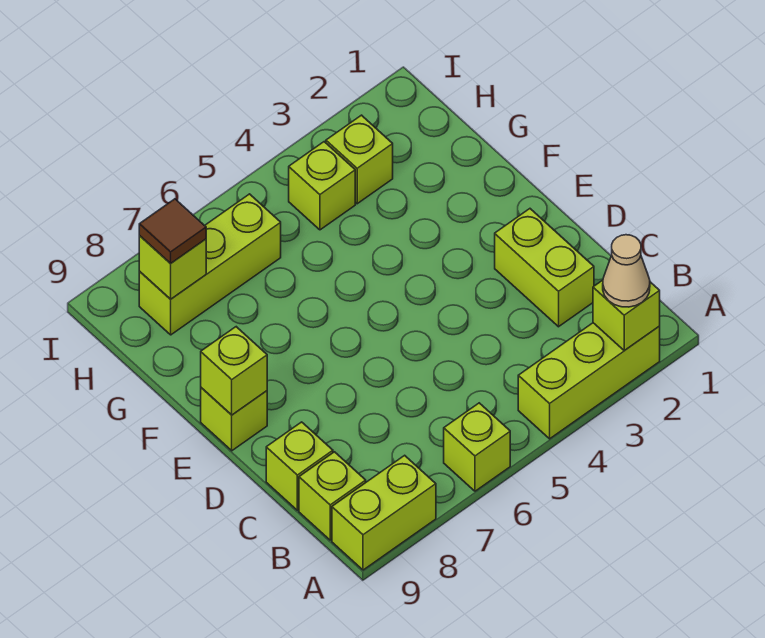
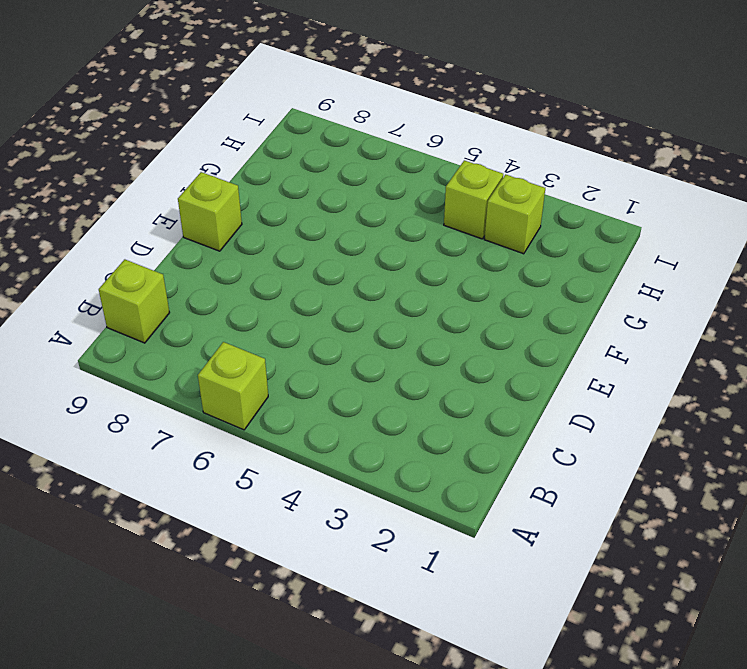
none -> lime 1x3 brick [518,323,660,439]
none -> lime 1x2 brick [332,455,436,570]
none -> lime 1x2 brick [495,209,594,327]

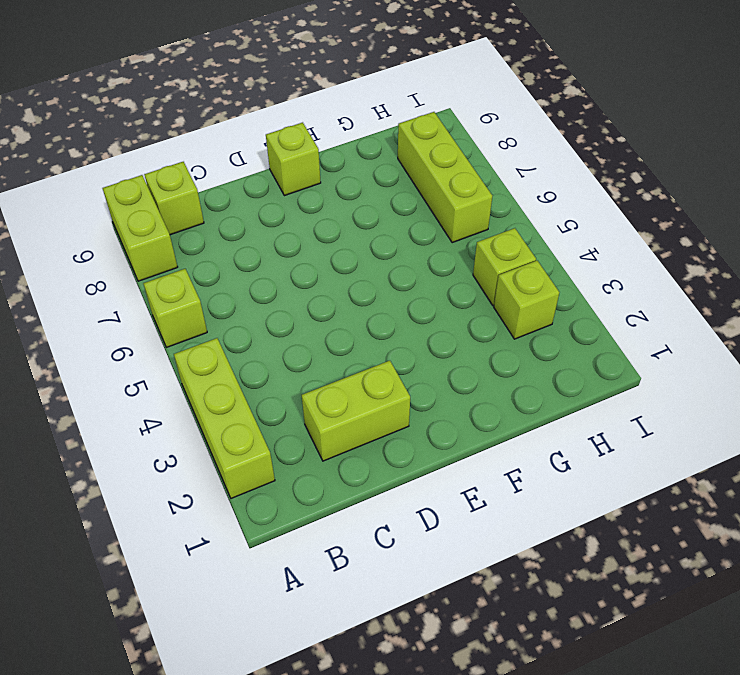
none -> lime 1x1 brick [266,422,333,510]
none -> lime 1x1 brick [593,280,660,351]
none -> lime 1x1 brick [201,327,267,415]

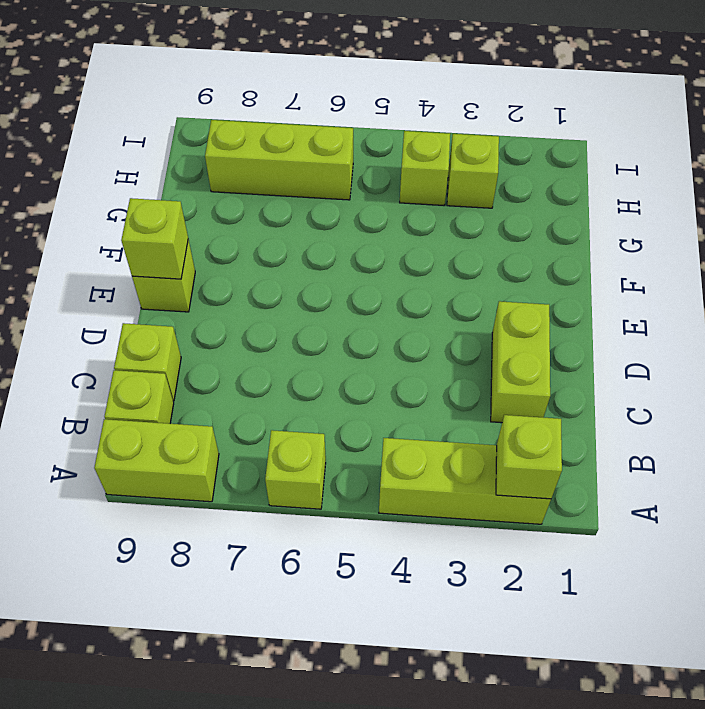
none -> lime 1x1 brick [139,236,206,299]
none -> tan 1x1 cone [603,235,650,307]
none -> brown 1x1 tile [139,199,206,263]

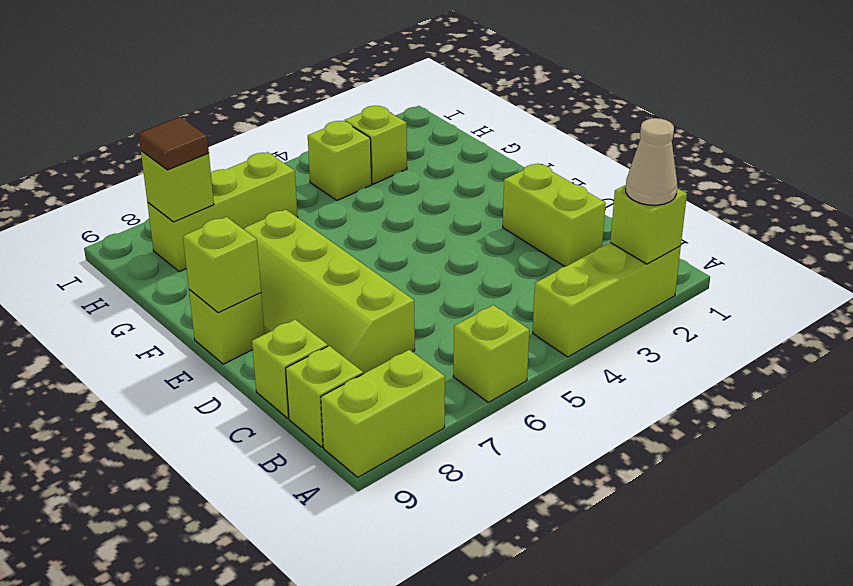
lime 2x4 slope [244,209,415,374] -> none

